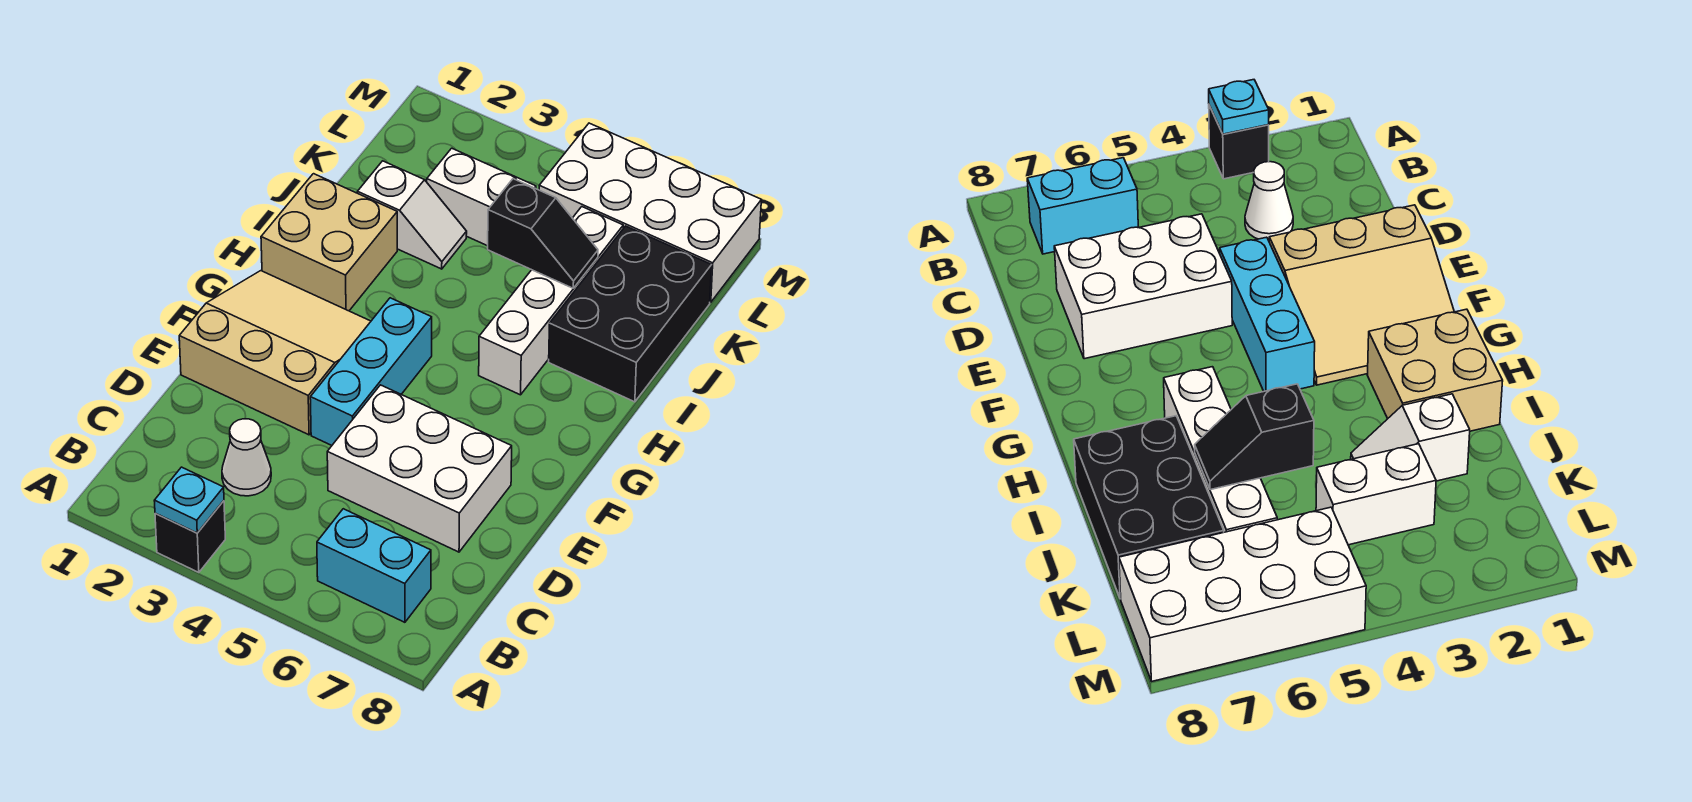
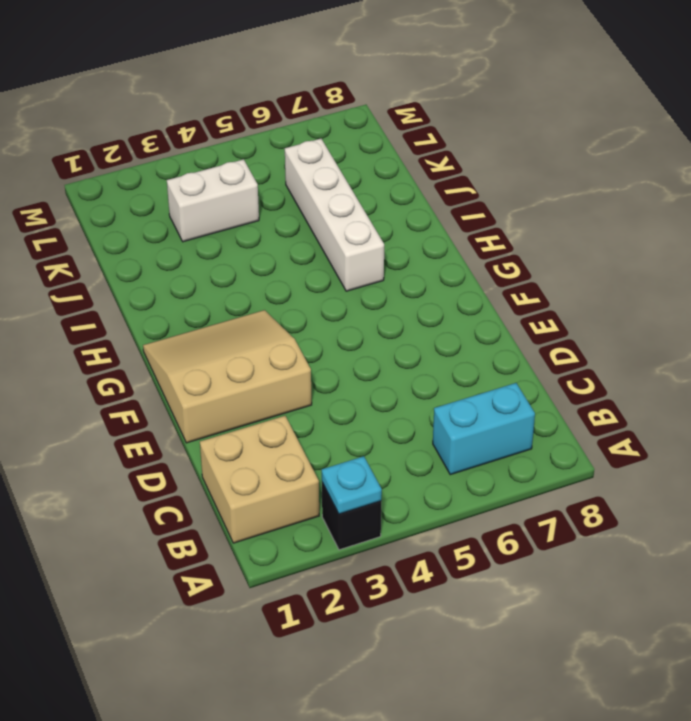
tan 2x2 brick [200,416,319,543] -> tan 2x2 brick moved to [261,174,397,311]
none -> white 1x1 cone [222,419,271,496]
none -> white 2x3 brick [327,385,512,552]
none -> cyan 1x3 brick [310,298,432,445]

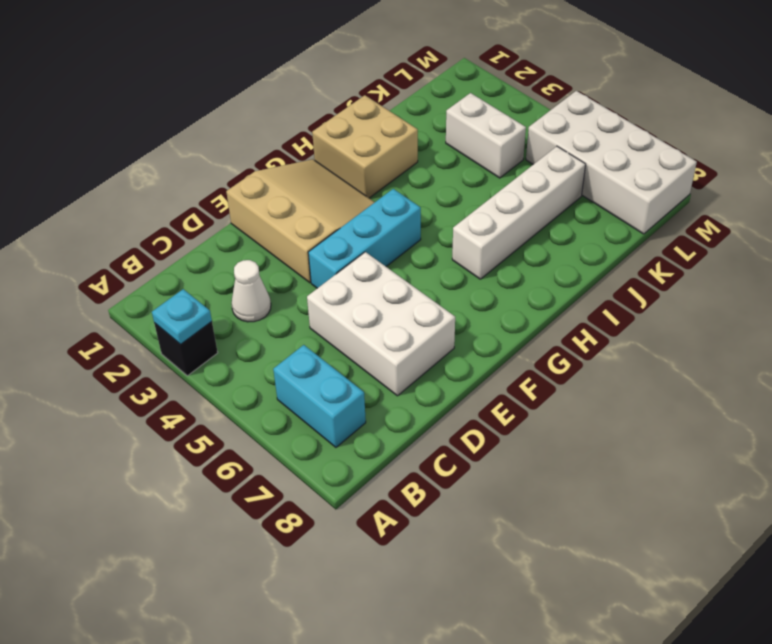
none -> black 2x3 brick [549,226,712,402]
none -> white 1x2 slope [358,161,467,269]
none -> black 1x2 slope [488,179,598,288]

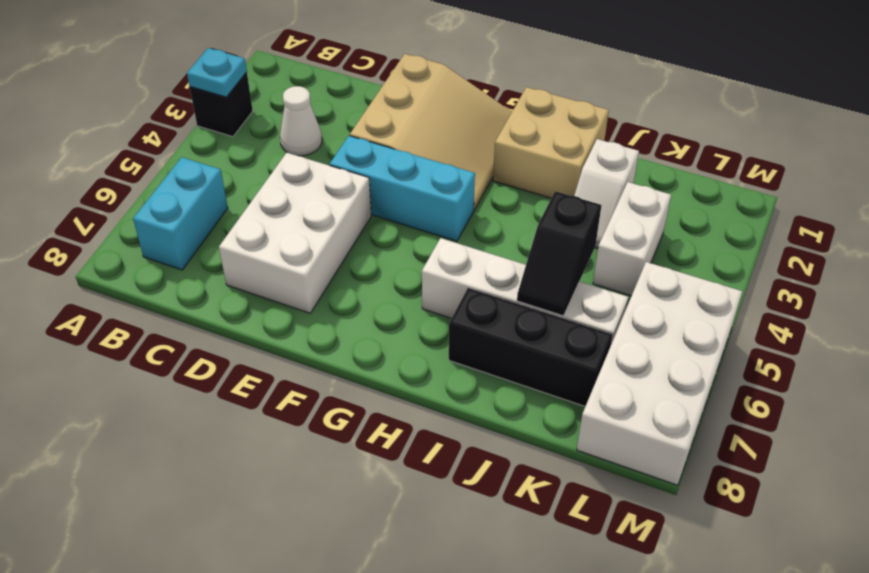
black 1x3 brick [449,288,613,406] -> black 2x3 brick [549,226,712,402]

